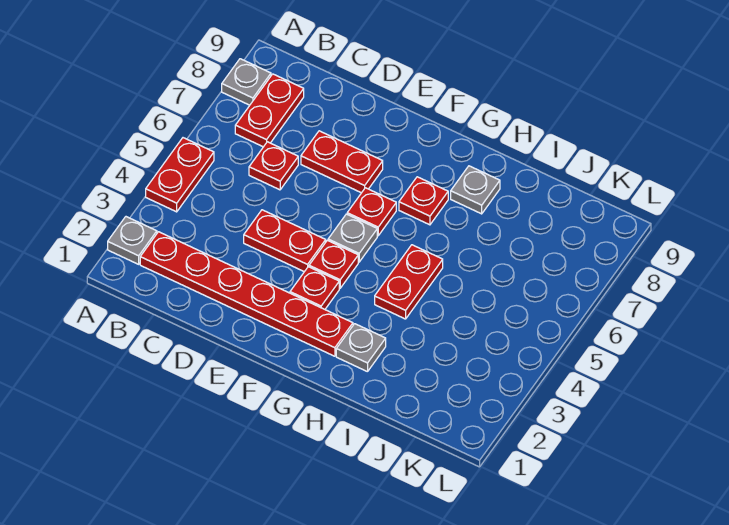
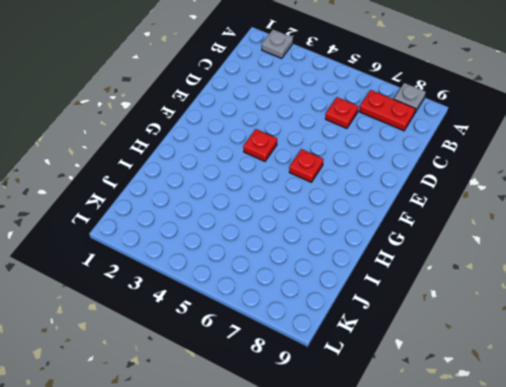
none -> red 1x2 plate [146,138,214,212]
none -> red 1x6 plate [140,232,353,356]
none -> red 1x2 plate [244,210,326,272]

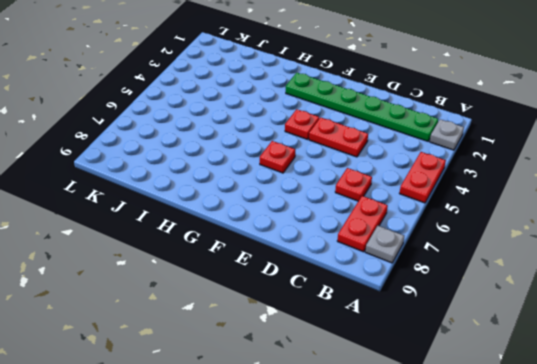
green 1x6 plate [286,73,438,141] -> red 1x6 plate [140,232,353,356]
none -> red 1x2 plate [301,131,383,193]
none -> red 1x1 plate [290,267,339,309]
none -> grey 1x1 plate [328,214,377,262]

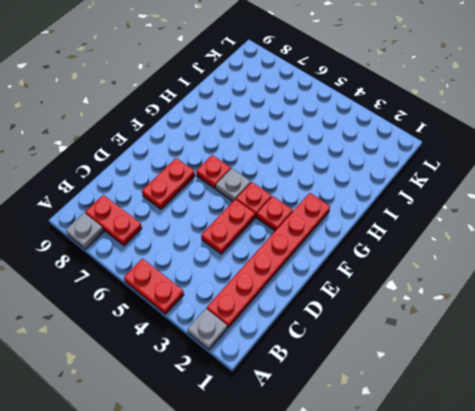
none -> red 1x1 plate [249,142,298,190]
none -> red 1x1 plate [399,177,448,225]
none -> grey 1x1 plate [336,324,386,372]

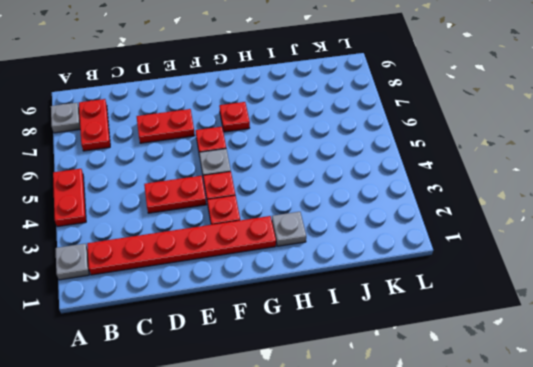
none -> red 1x1 plate [249,142,298,190]
none -> red 1x2 plate [375,245,443,319]
none -> grey 1x1 plate [451,166,500,214]

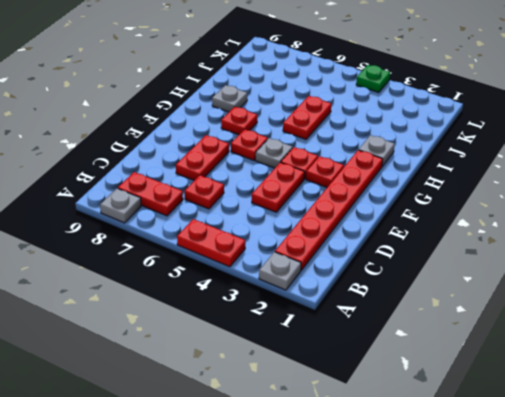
red 1x2 plate [283,96,331,139] -> red 1x2 plate turned to [375,245,443,319]
green 1x1 plate [356,65,390,93] -> none

